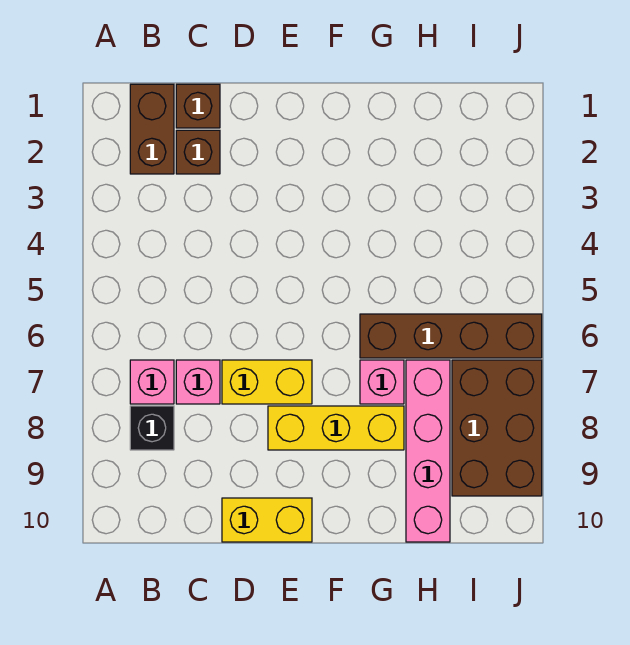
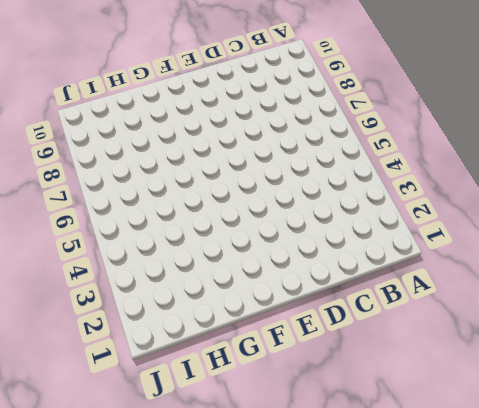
none -> brown 1x2 brick [130,84,174,174]
none -> pink 1x1 brick [130,360,174,404]
none -> black 1x1 brick [130,406,174,450]

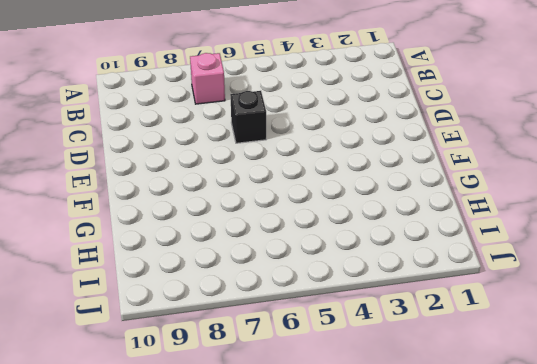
black 1x1 brick [230,91,266,143] -> black 1x1 brick moved to [130,406,174,450]
none -> brown 1x2 brick [130,84,174,174]
none -> brown 1x1 brick [176,84,220,128]
none -> brown 1x1 brick [176,130,220,174]

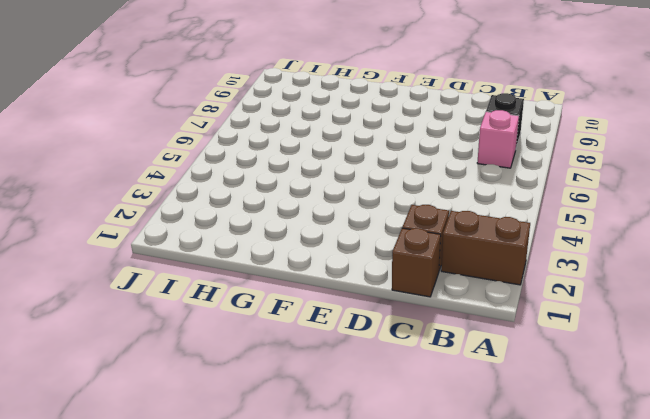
brown 1x2 brick [441,211,530,285] -> brown 1x2 brick turned to [130,84,174,174]
none -> pink 1x1 brick [176,360,220,404]
none -> yellow 1x2 brick [222,360,312,404]
none -> yellow 1x2 brick [222,498,312,542]

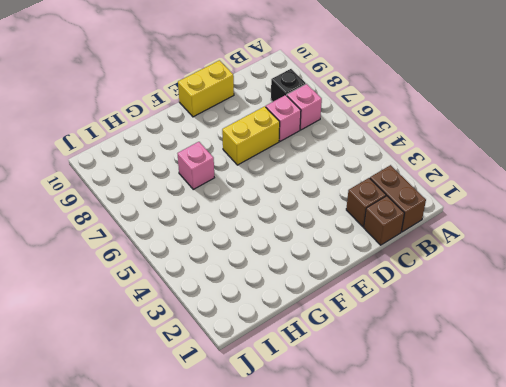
none -> yellow 1x3 brick [268,406,404,450]
none -> brown 1x4 brick [360,314,542,358]
none -> pink 1x4 brick [406,360,450,542]

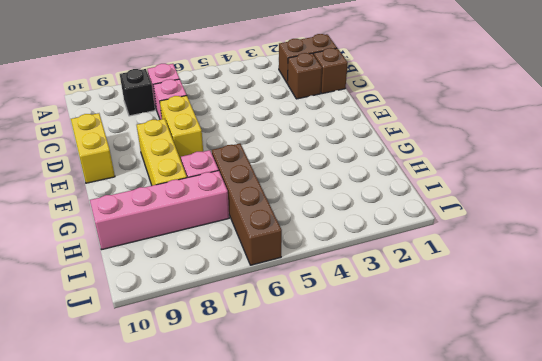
none -> brown 2x3 brick [452,360,542,496]

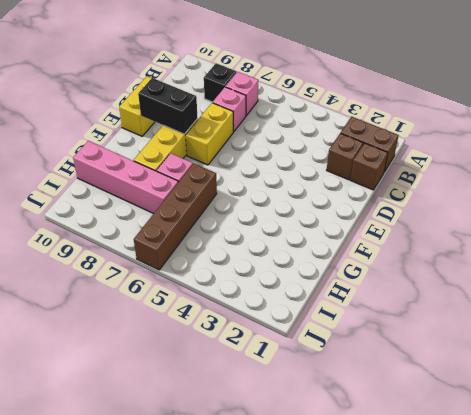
black 1x2 brick [138,78,197,134] -> none
none -> brown 2x3 brick [452,360,542,496]

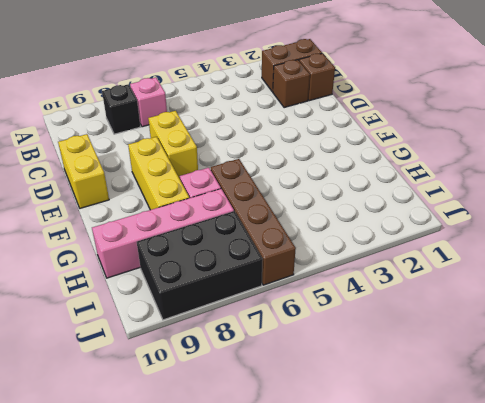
black 2x3 brick [137,211,263,320] -> brown 2x3 brick [452,360,542,496]
none -> pink 1x1 brick [176,360,220,404]

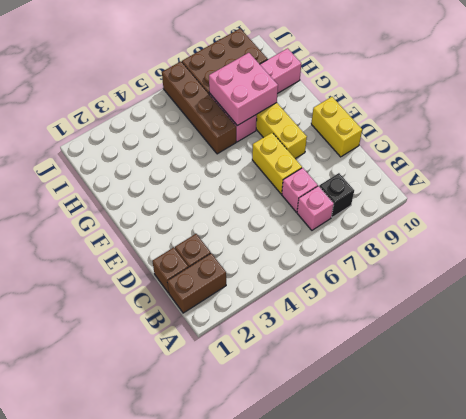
pink 2x2 brick [209,53,278,126] -> none

